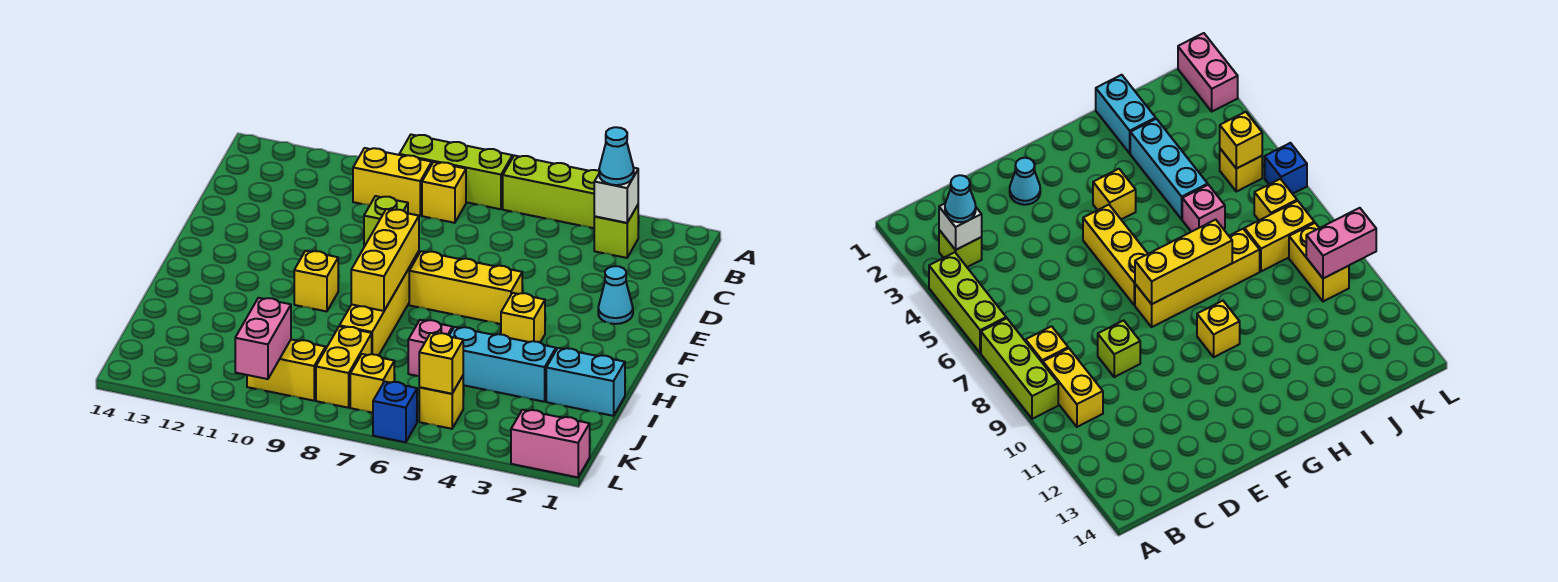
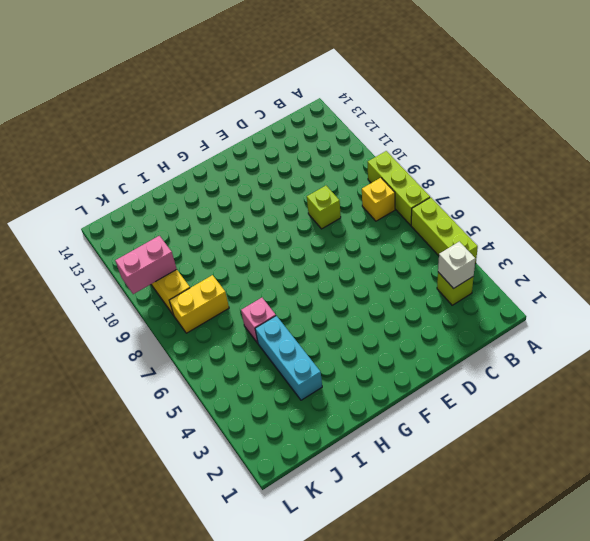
none -> yellow 1x2 brick [353,148,432,216]
none -> cyan 1x1 cone [598,266,633,324]
none -> yellow 1x3 brick [409,251,522,324]

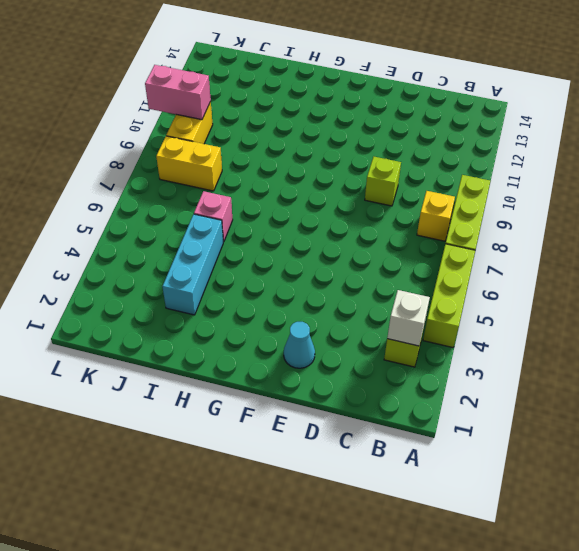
none -> yellow 1x2 brick [353,148,432,216]
none -> yellow 1x3 brick [409,251,522,324]
none -> yellow 1x4 brick [340,251,419,356]

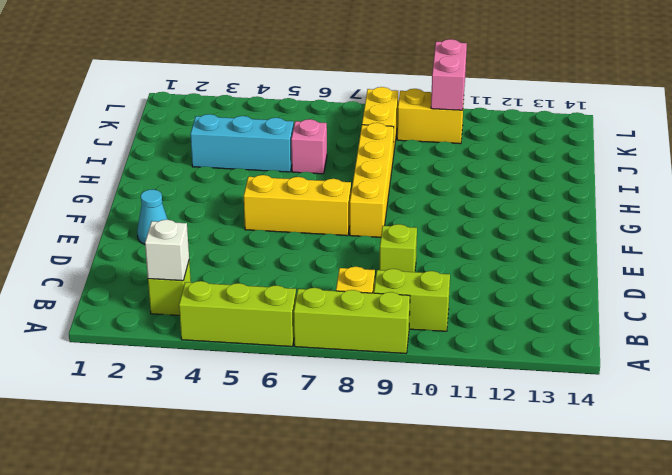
lime 1x2 brick [374,269,450,331] -> yellow 1x2 brick [353,148,432,216]
none -> yellow 1x1 brick [501,293,545,342]
none -> yellow 1x1 brick [294,251,338,311]
none -> cyan 1x2 brick [546,348,625,416]

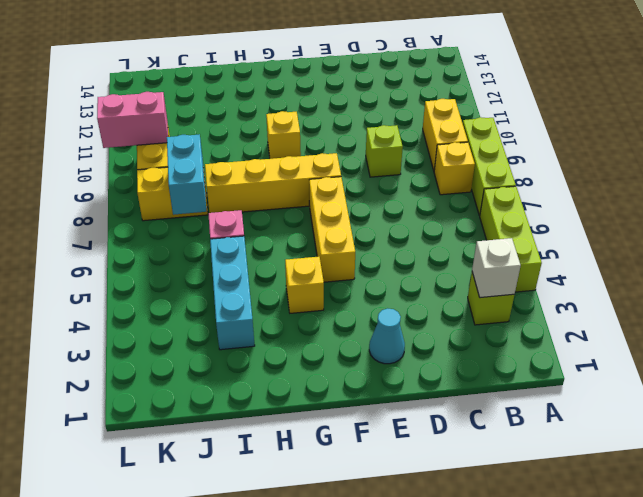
cyan 1x2 brick [167,134,206,215] -> cyan 1x2 brick moved to [546,348,625,416]
none -> yellow 1x1 brick [419,376,463,429]
none -> yellow 1x1 brick [350,354,394,413]
none -> pink 1x2 brick [511,410,590,477]

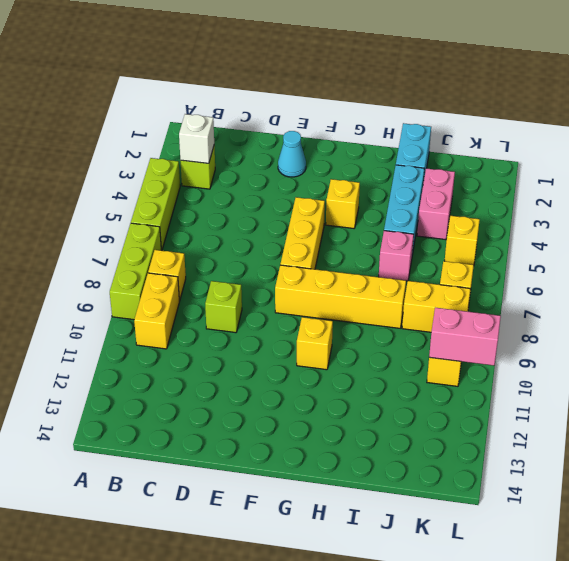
pink 1x2 brick [417,168,455,240] -> pink 1x2 brick moved to [511,410,590,477]
none -> blue 1x1 brick [373,382,417,442]
none -> yellow 1x3 brick [351,209,419,311]
none -> yellow 1x1 brick [419,333,463,394]

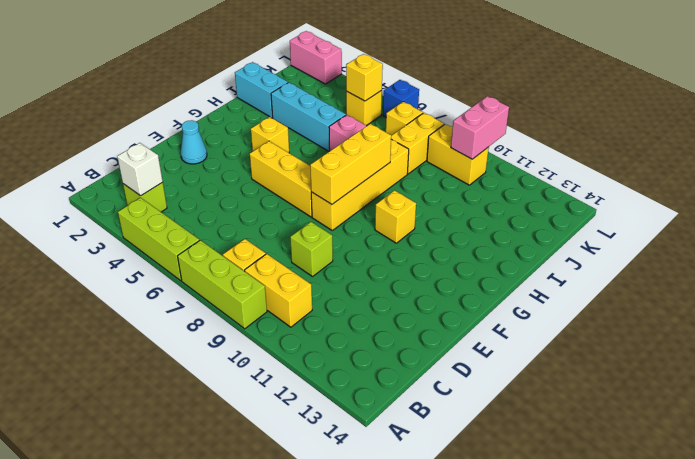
none -> cyan 1x1 cone [599,127,634,185]

